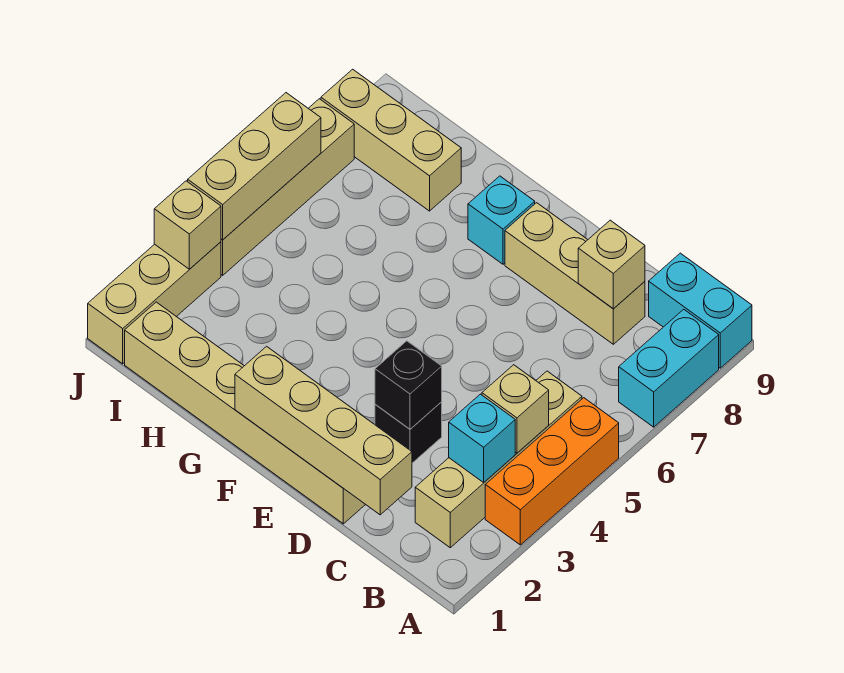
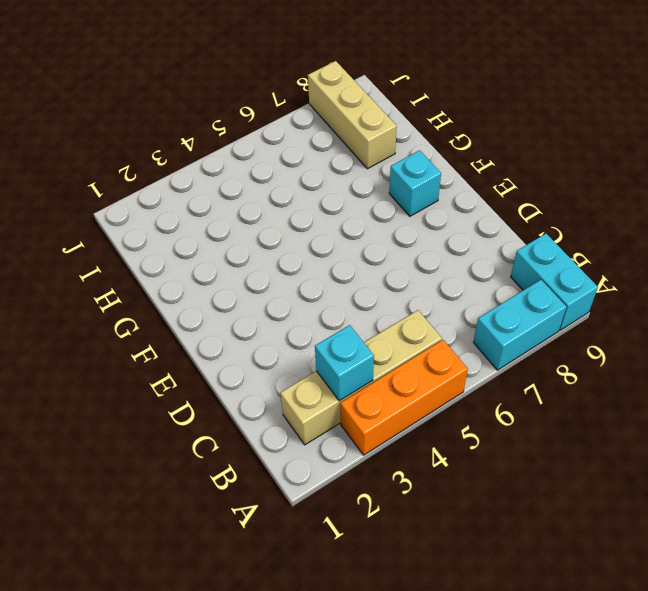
none -> tan 1x3 brick [505,203,645,344]
none -> tan 1x6 brick [125,302,366,524]
none -> black 1x1 brick [375,402,442,463]

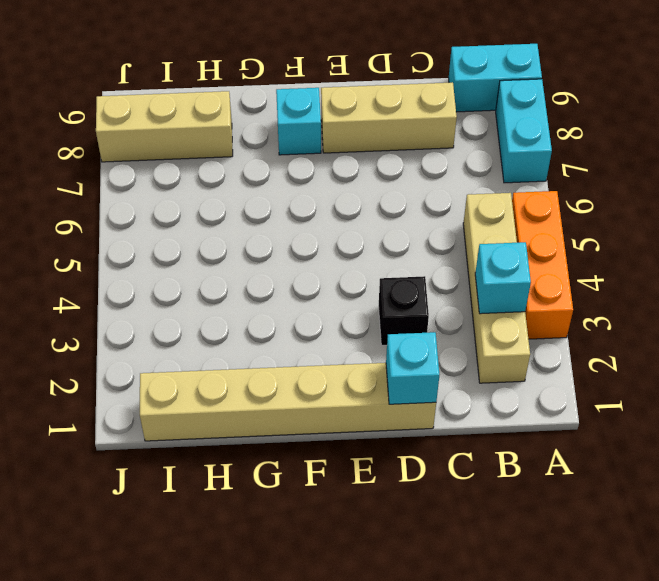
cyan 1x1 brick [386,332,439,404] -> tan 1x4 brick [235,346,412,515]
none -> tan 1x3 brick [88,242,221,364]
none -> tan 1x4 brick [221,99,354,275]
none -> tan 1x1 brick [482,365,549,453]

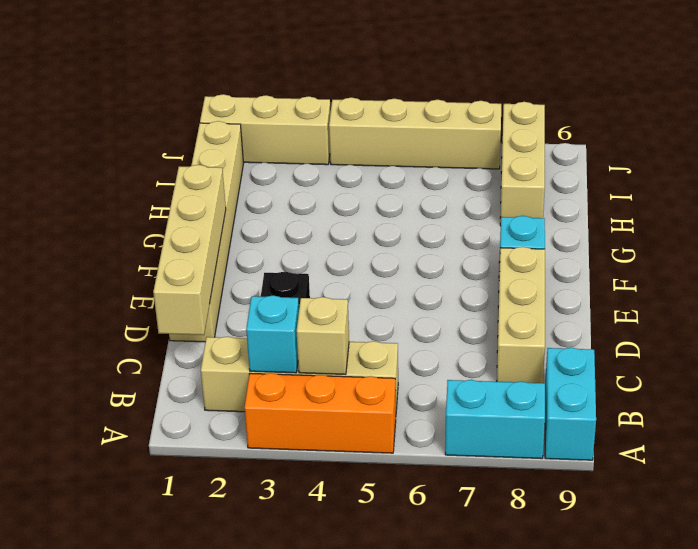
none -> tan 1x1 brick [578,220,645,309]
none -> black 1x1 brick [375,341,442,429]
none -> tan 1x1 brick [154,181,221,269]

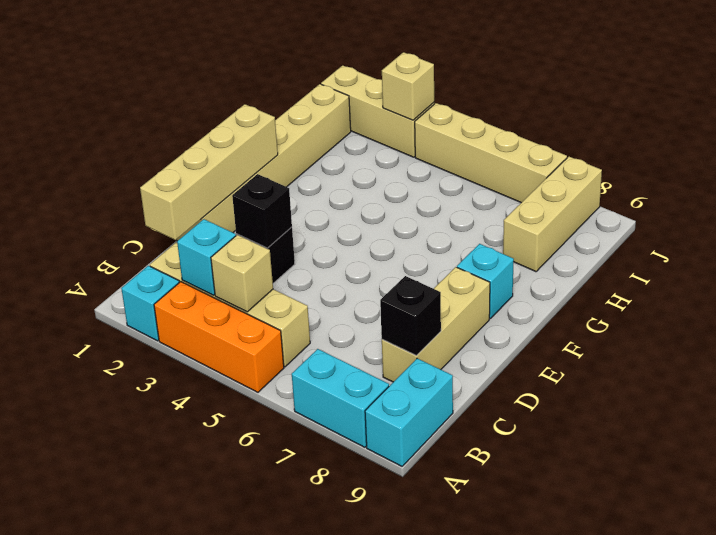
cyan 1x1 brick [121,266,179,341] -> none
black 1x1 brick [380,276,441,356] -> tan 1x1 brick [578,220,645,309]
none -> tan 1x3 brick [188,93,321,240]

